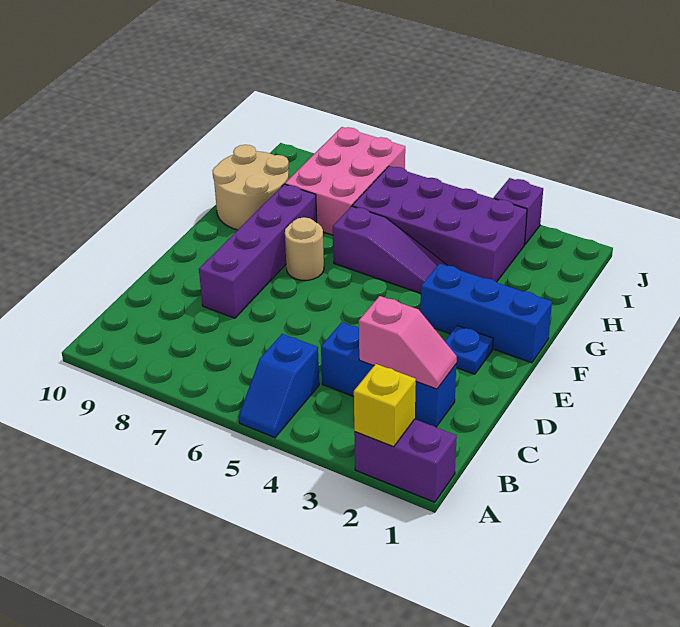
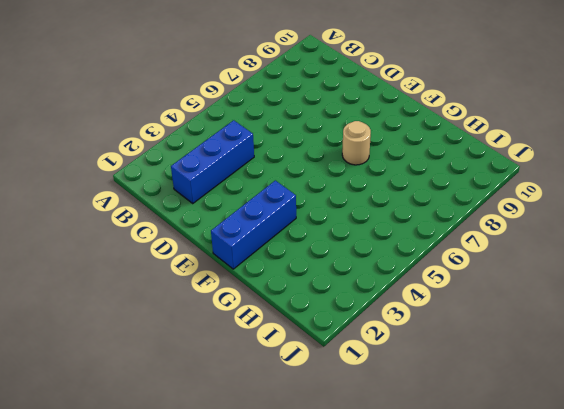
none -> purple 1x2 brick [354,419,457,502]
none -> blue 1x2 slope [239,334,319,438]
none -> purple 1x4 brick [199,184,317,318]

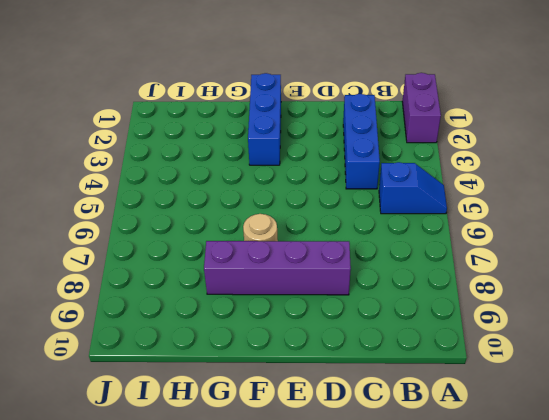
none -> blue 1x1 plate [445,326,493,374]
none -> purple 1x3 slope [333,206,448,293]
none -> tan 2x2 round brick [213,145,289,230]

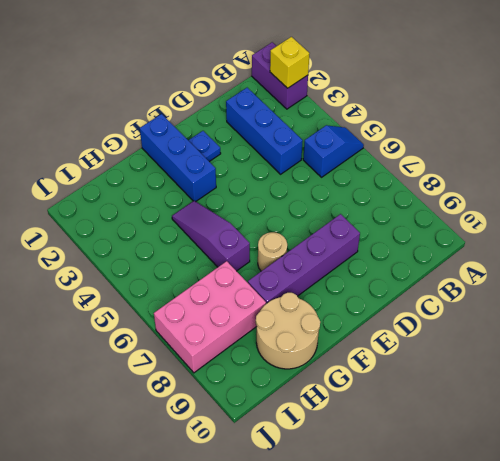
none -> purple 2x4 brick [352,166,527,282]
none -> purple 1x1 brick [494,178,543,245]
none -> pink 1x2 slope [359,296,457,389]

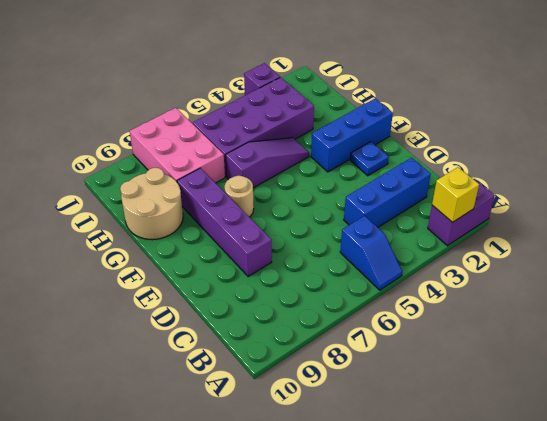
none -> pink 1x2 slope [359,296,457,389]

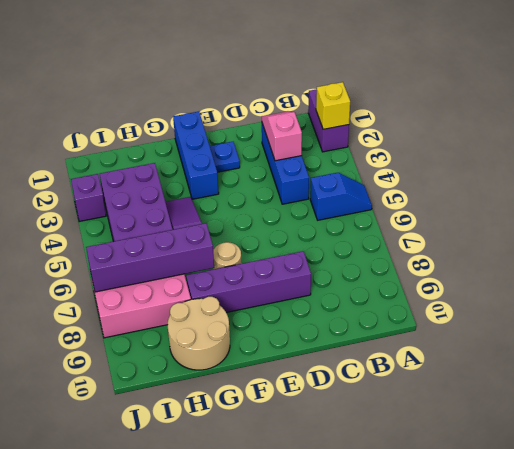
purple 1x4 brick [86,223,214,292] -> none

